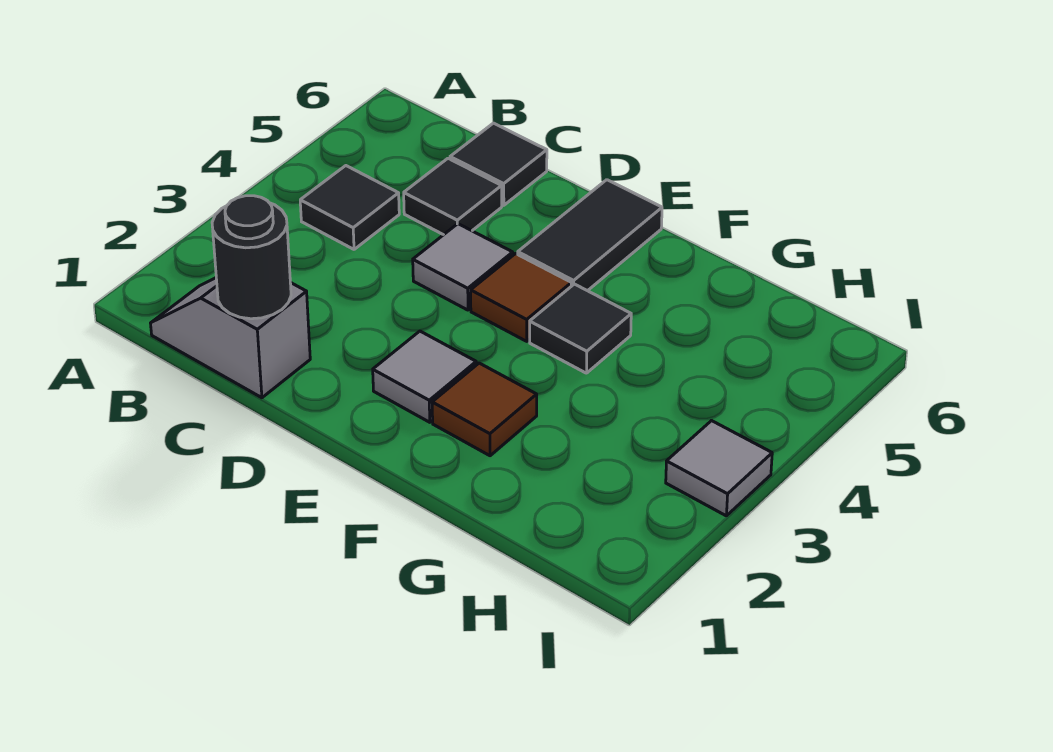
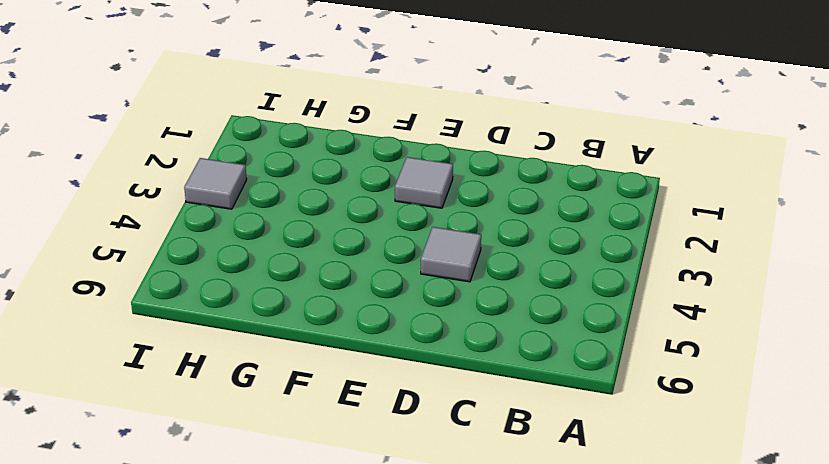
none -> grey 1x2 slope [151,278,310,398]
none -> black 1x1 tile [300,166,399,249]
none -> black 1x1 tile [404,158,502,235]

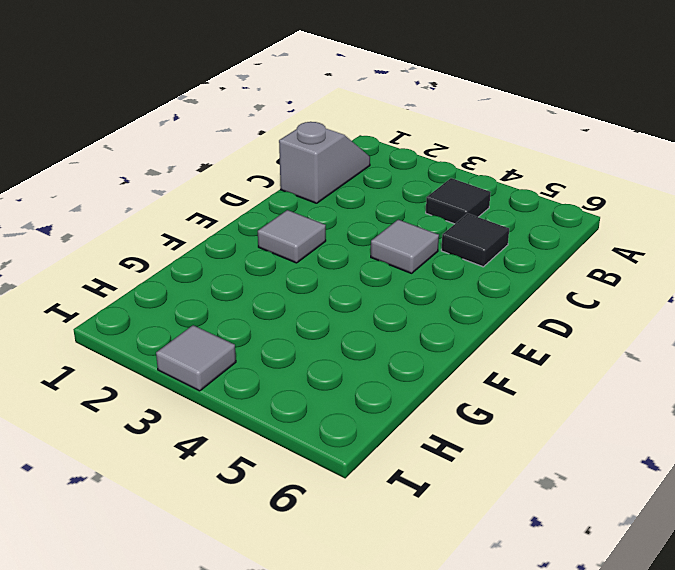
none -> black 1x1 tile [450,123,547,205]
none -> brown 1x1 tile [471,254,571,341]
none -> black 1x2 tile [518,180,662,291]

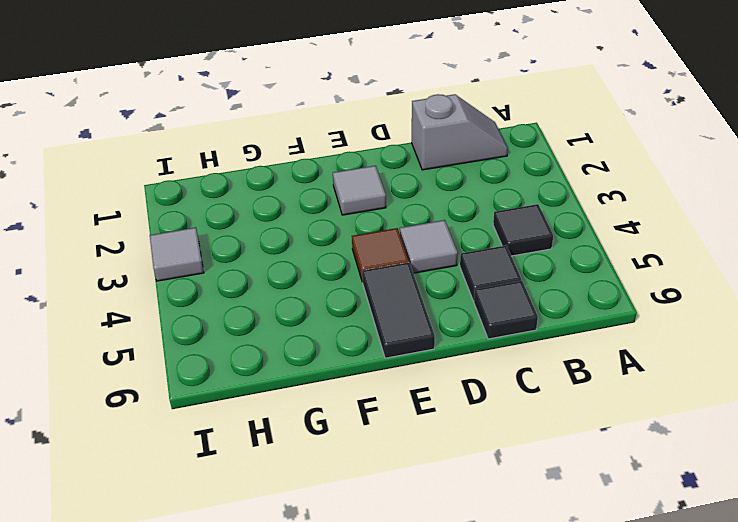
none -> brown 1x1 tile [432,363,537,456]
none -> black 1x1 tile [530,284,631,373]
none -> black 1x1 round brick [212,196,291,319]

